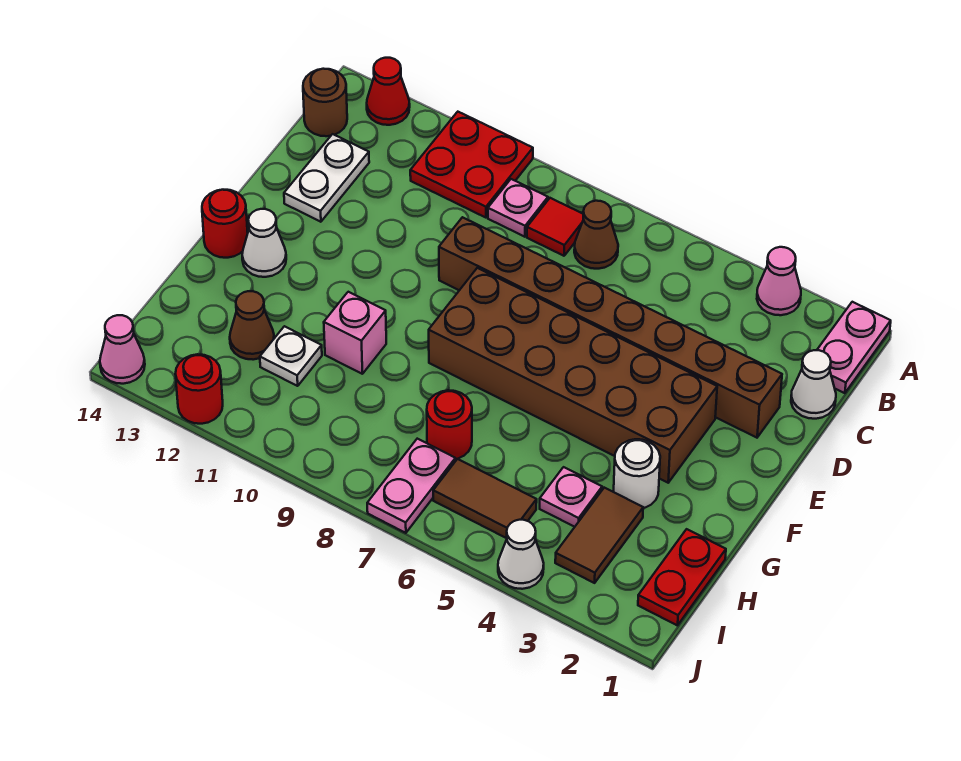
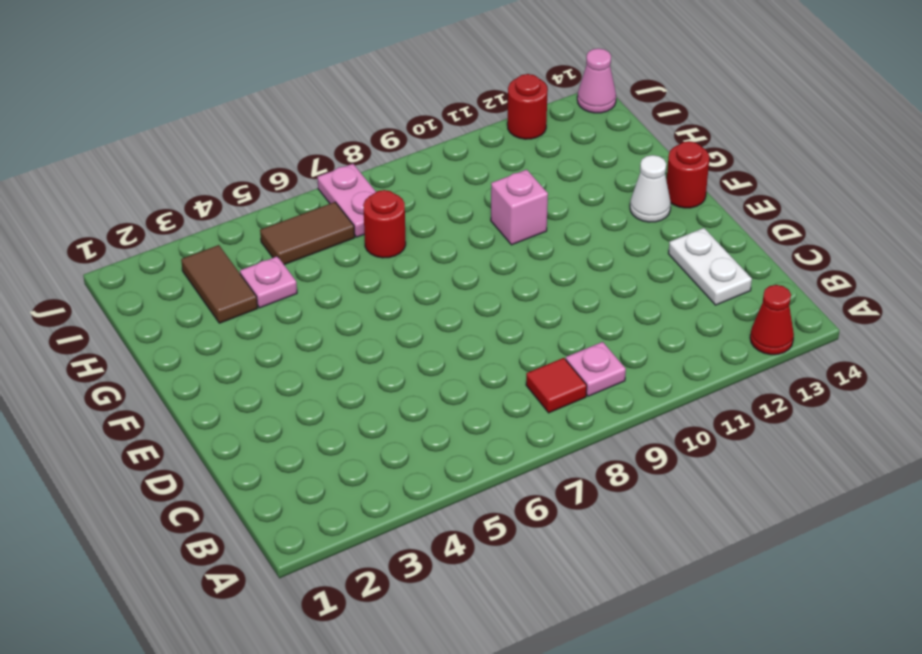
none -> pink 1x2 plate [817,302,891,393]
none -> pink 1x1 cone [757,247,801,315]
none -> red 2x2 plate [410,112,533,218]

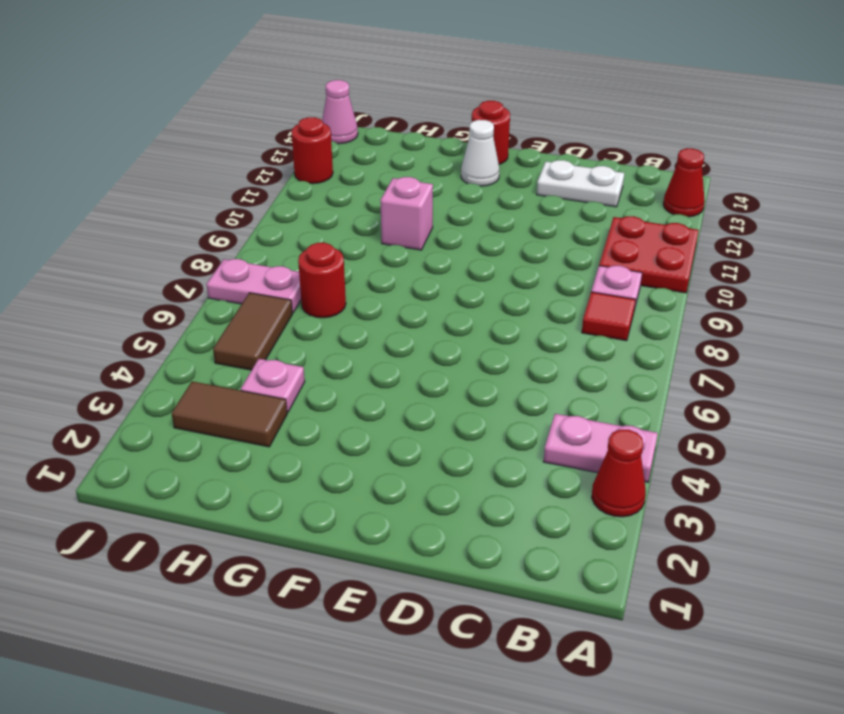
red 1x1 cone [592,430,646,517] -> pink 1x1 cone [757,247,801,315]
pink 1x2 plate [544,414,658,482] -> pink 1x2 plate moved to [817,302,891,393]
none -> brown 1x1 cone [574,201,618,269]
none -> brown 1x1 round brick [303,69,347,136]
none -> white 1x1 cone [791,350,836,419]

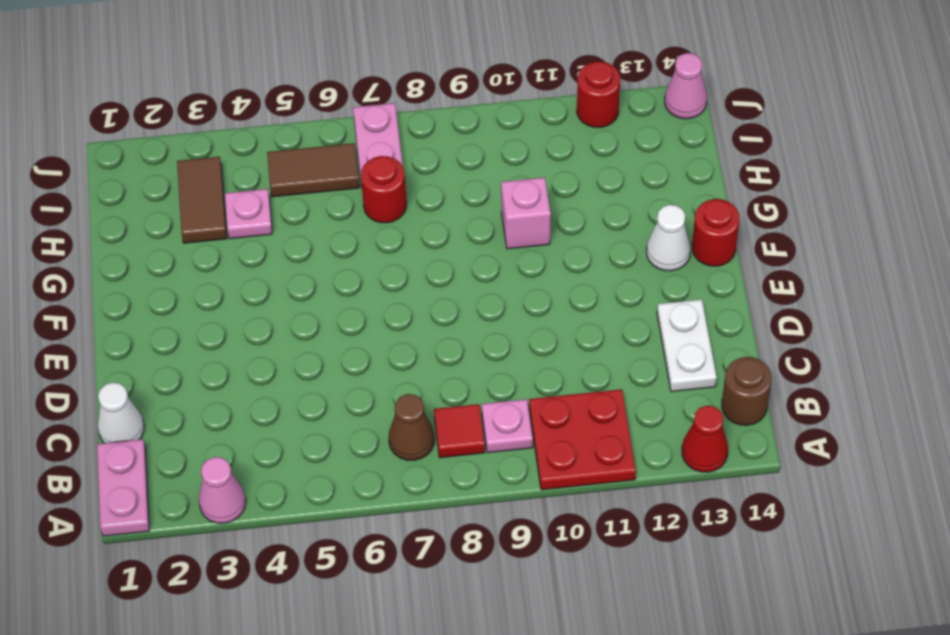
none -> brown 1x8 brick [439,217,782,438]
none -> brown 2x6 brick [429,268,717,483]
none -> white 1x1 round brick [614,439,660,508]

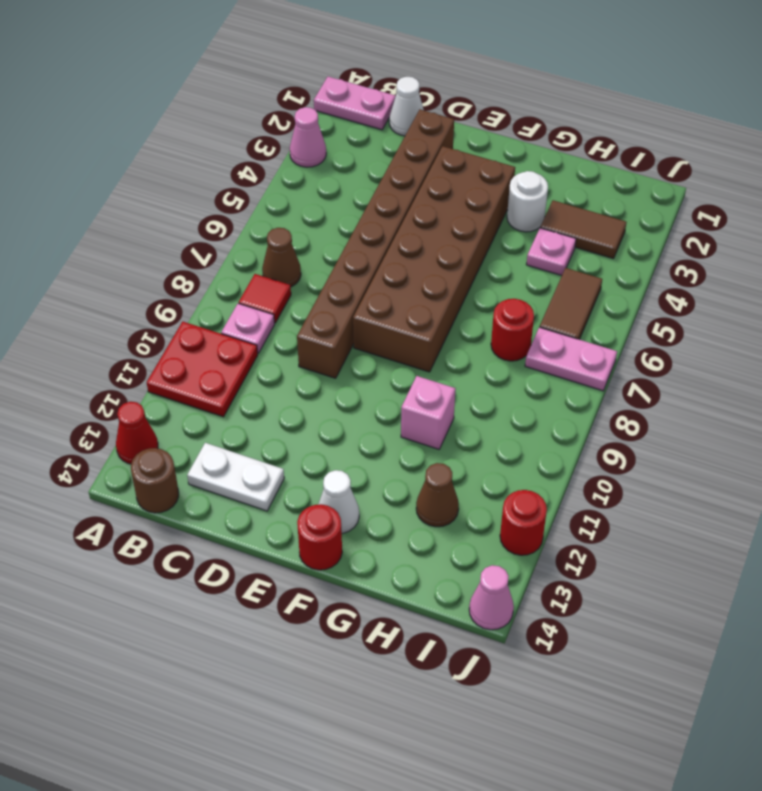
none -> red 1x2 plate [638,529,726,626]
none -> white 1x1 plate [260,326,322,386]
none -> white 1x1 cone [498,520,544,589]

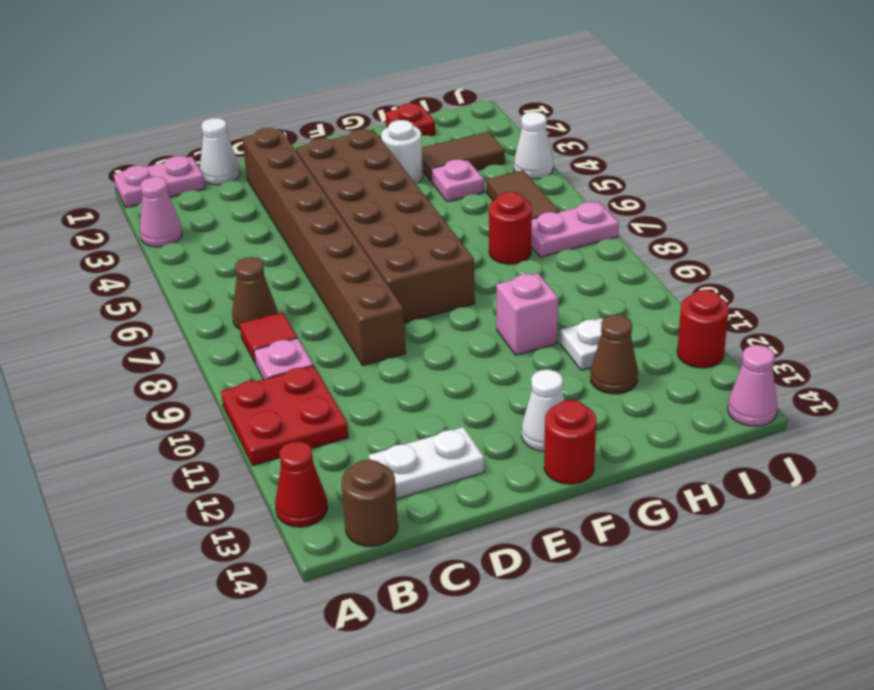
red 1x1 plate [386,103,435,136] -> red 1x2 plate [638,529,726,626]

